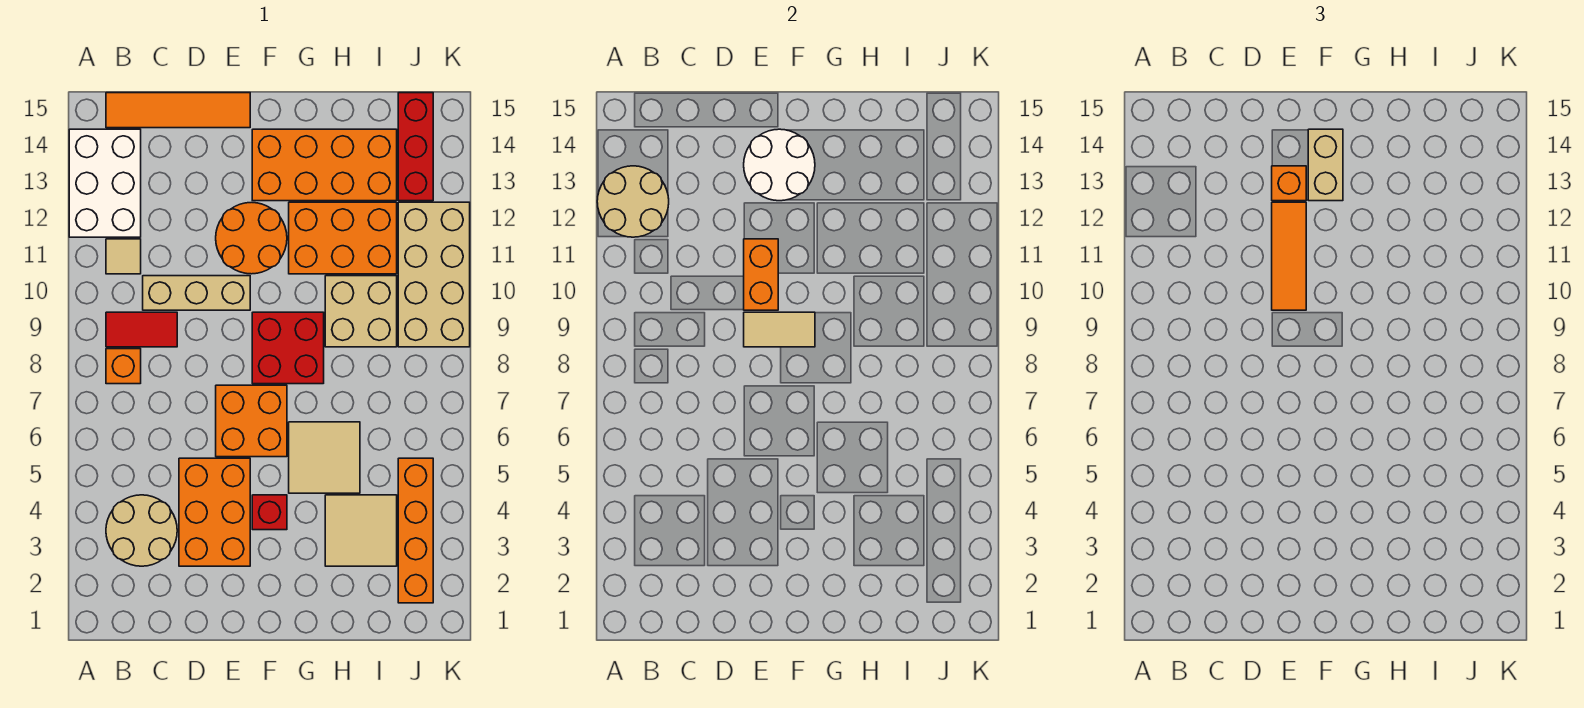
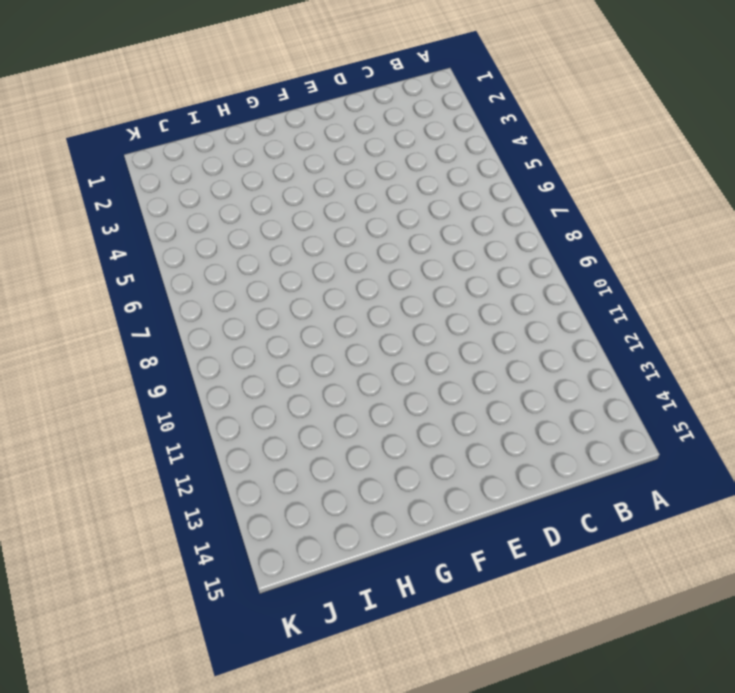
none -> white 2x3 brick [69,129,141,237]
none -> tan 2x2 round brick [106,495,177,566]
none -> orange 1x1 brick [106,349,141,384]

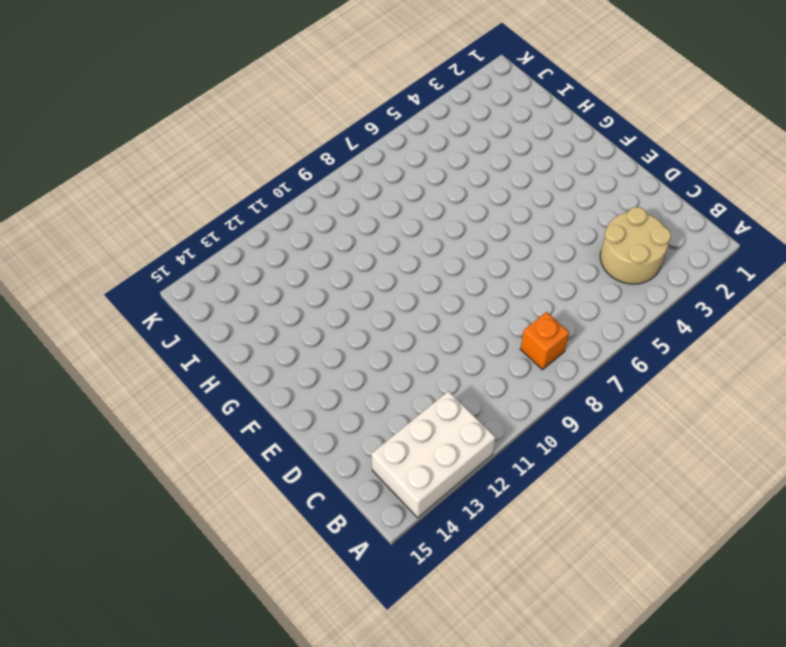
none -> red 1x2 tile [106,312,177,347]
none -> tan 1x1 tile [106,239,141,274]
none -> orange 1x4 tile [106,93,250,128]

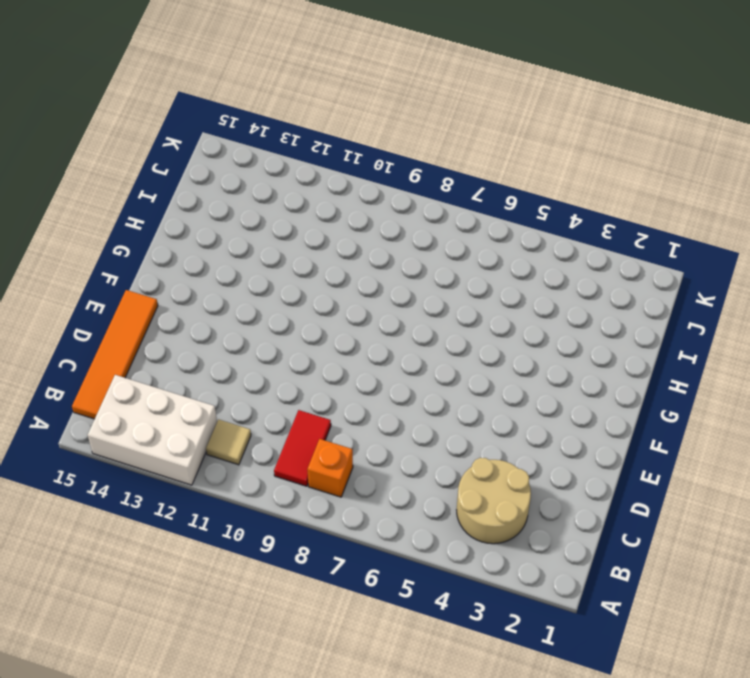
none -> tan 1x3 brick [143,276,250,310]
none -> orange 2x3 brick [179,458,250,566]
none -> orange 2x2 brick [216,385,287,457]

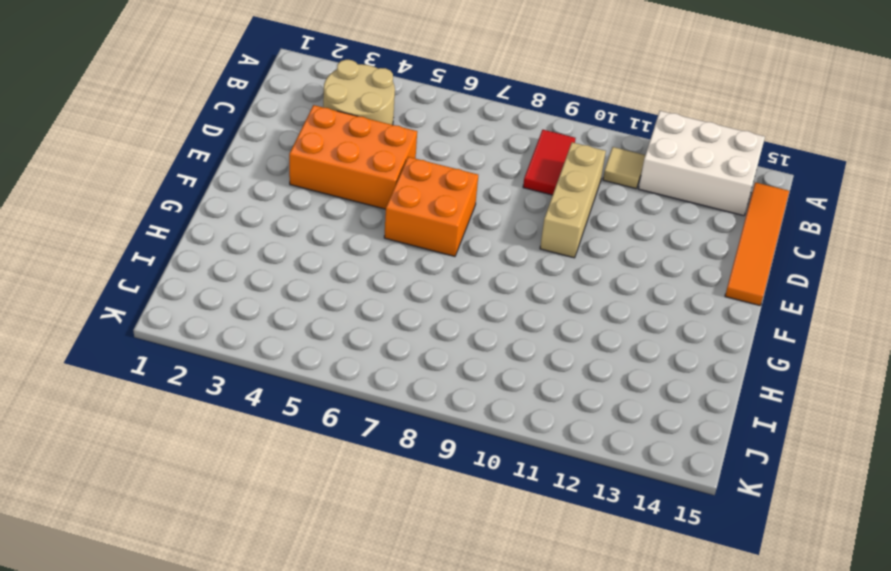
none -> orange 1x1 brick [106,349,141,384]
none -> orange 2x2 round brick [216,202,287,274]
none -> red 1x1 brick [252,495,287,530]

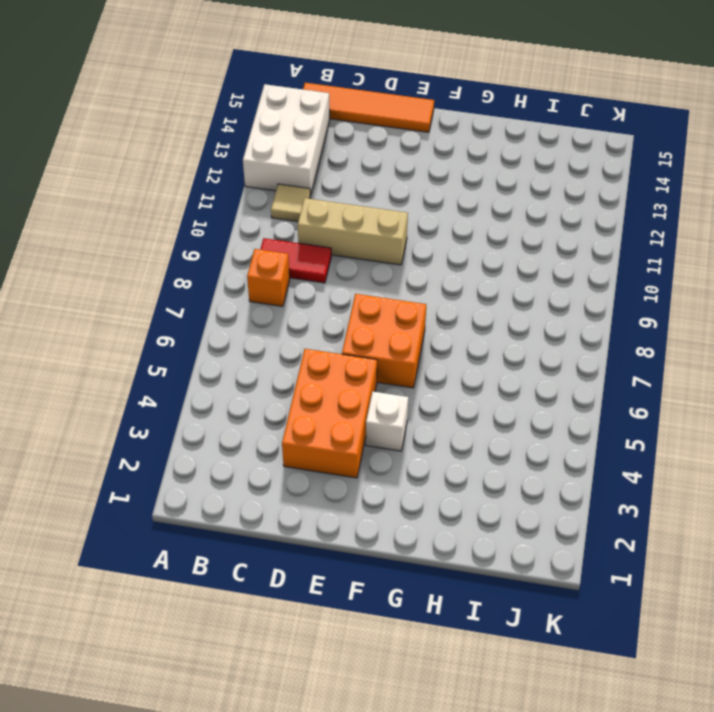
white 1x1 brick [366,392,408,451] -> red 1x1 brick [252,495,287,530]
none -> tan 2x2 round brick [106,495,177,566]
none -> orange 2x2 round brick [216,202,287,274]
none -> red 2x2 brick [252,312,324,384]

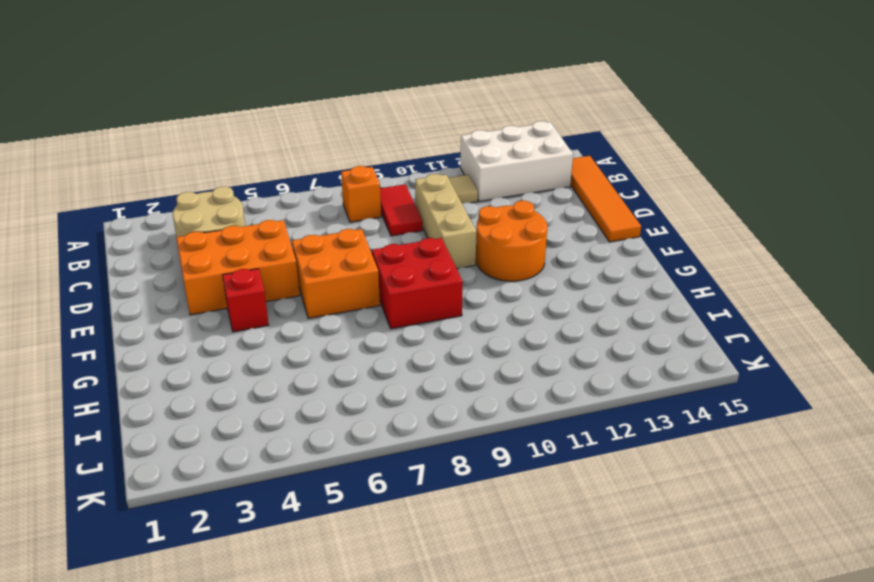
none -> orange 2x4 brick [252,129,397,201]
none -> tan 2x2 tile [289,422,360,493]
none -> orange 2x3 brick [289,202,397,274]

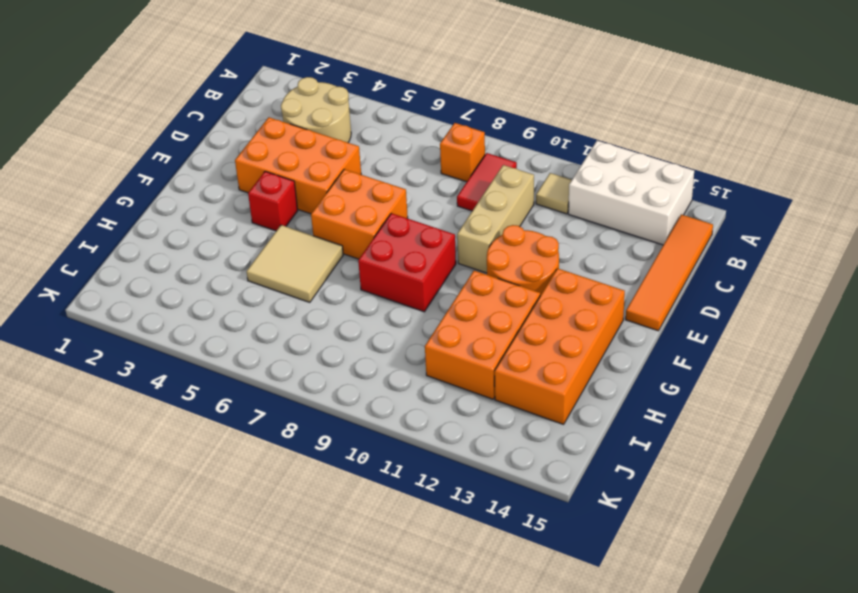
none -> tan 2x2 tile [325,495,397,566]
none -> tan 2x2 brick [325,276,397,347]
none -> orange 1x4 brick [398,458,433,603]

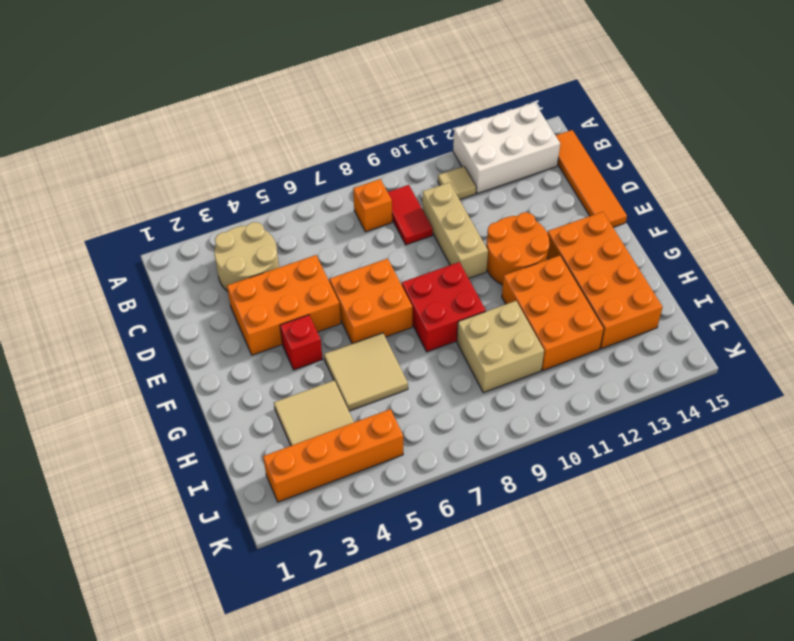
none -> tan 2x4 brick [398,202,470,347]
none -> red 1x3 brick [398,93,433,201]
none -> tan 2x2 round brick [597,166,669,237]

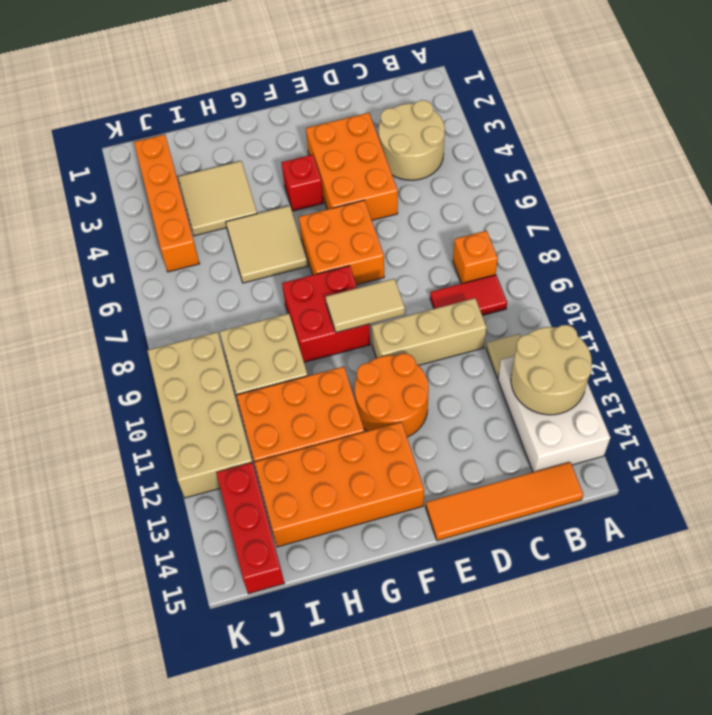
none -> orange 1x2 brick [744,239,778,310]
none -> white 2x2 round brick [744,129,815,201]
none -> orange 1x3 tile [1272,202,1306,310]

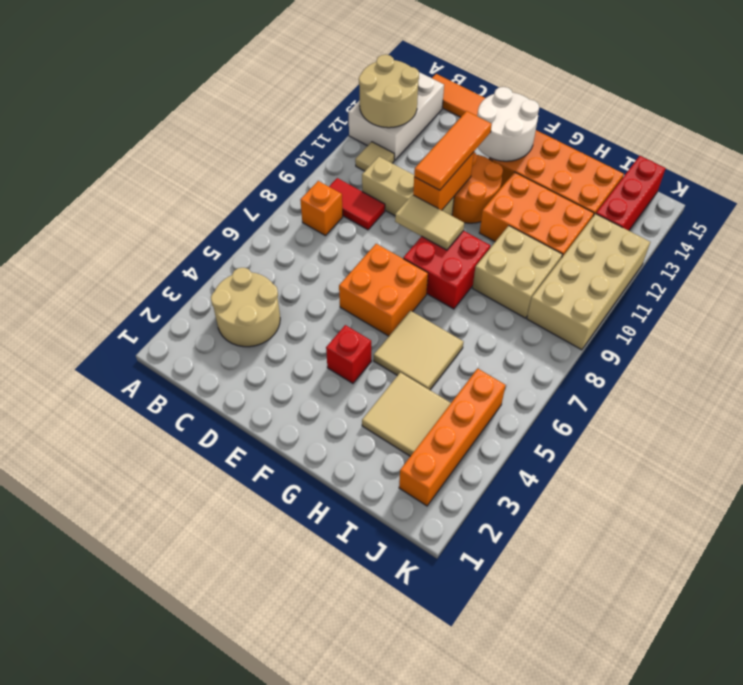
none -> orange 2x3 brick [179,458,250,566]
none -> orange 1x1 brick [1272,166,1306,201]
none -> tan 1x2 brick [1308,129,1343,201]

